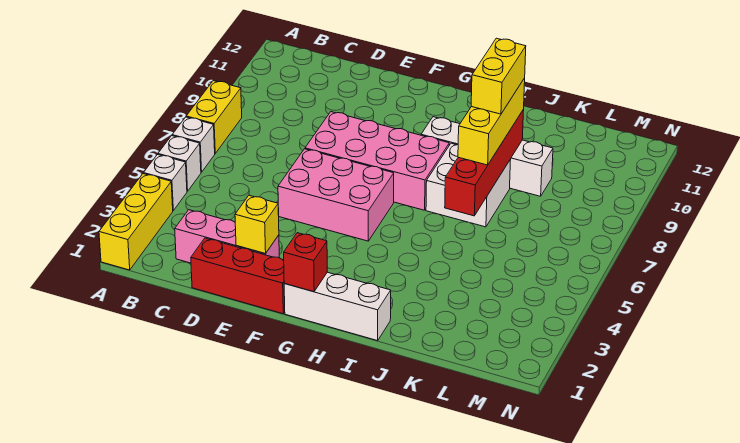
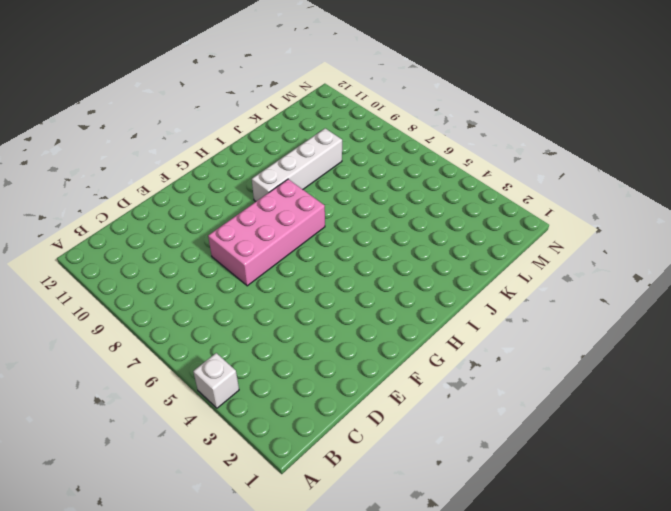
none -> yellow 1x3 brick [99,174,173,270]
none -> white 1x1 brick [158,136,201,191]
none -> white 1x1 brick [172,117,215,172]

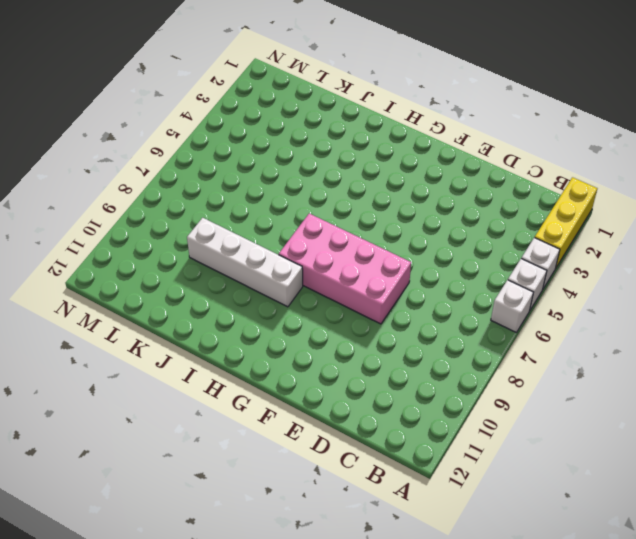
none -> yellow 1x2 brick [186,81,242,153]
none -> pink 1x3 brick [175,210,279,263]
none -> red 1x3 brick [191,238,285,314]

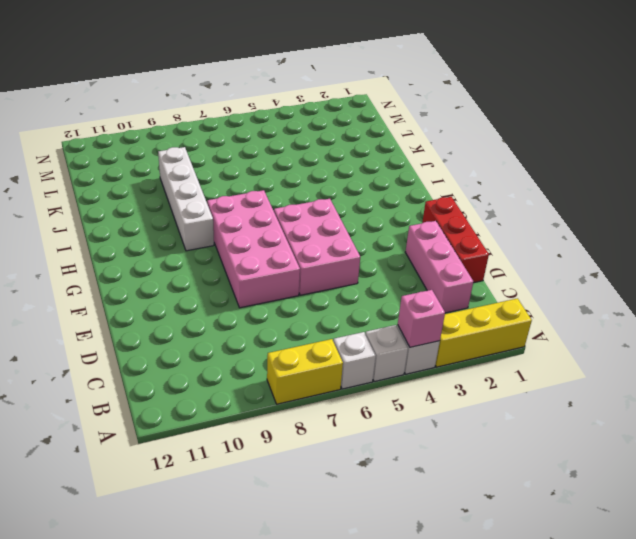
pink 1x1 brick [398,290,445,347] -> none
none -> white 1x3 brick [284,272,391,341]
none -> white 2x2 brick [426,143,511,227]
none -> yellow 1x1 brick [235,195,279,254]

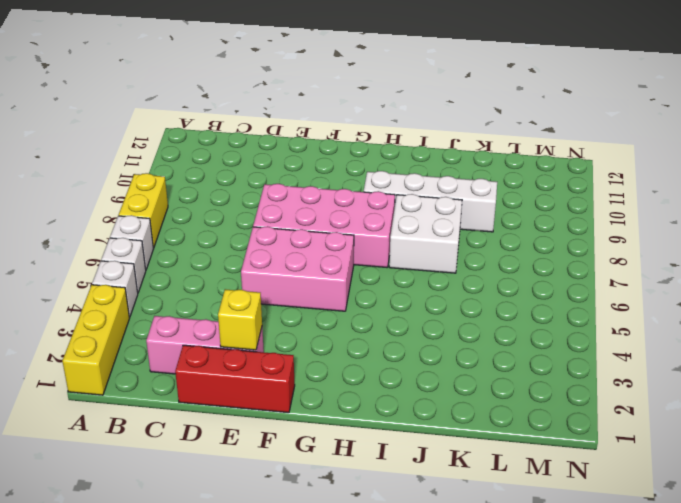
none -> white 1x3 brick [284,272,391,341]
none -> red 1x1 brick [284,233,327,292]
none -> red 1x4 brick [445,109,524,216]

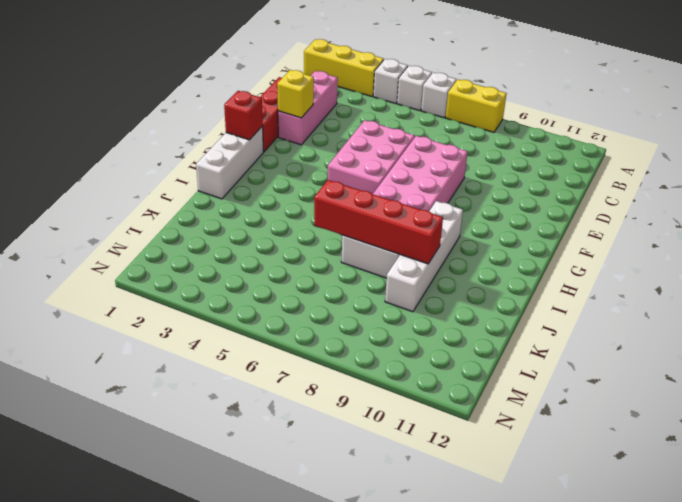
none -> yellow 1x3 brick [458,78,525,165]
none -> yellow 1x2 brick [471,38,526,114]

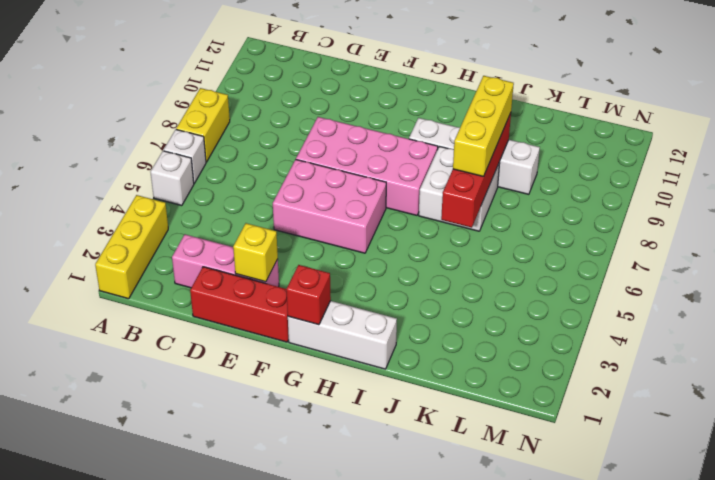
none -> white 1x1 brick [144,155,187,210]
none -> yellow 1x2 brick [471,38,526,114]

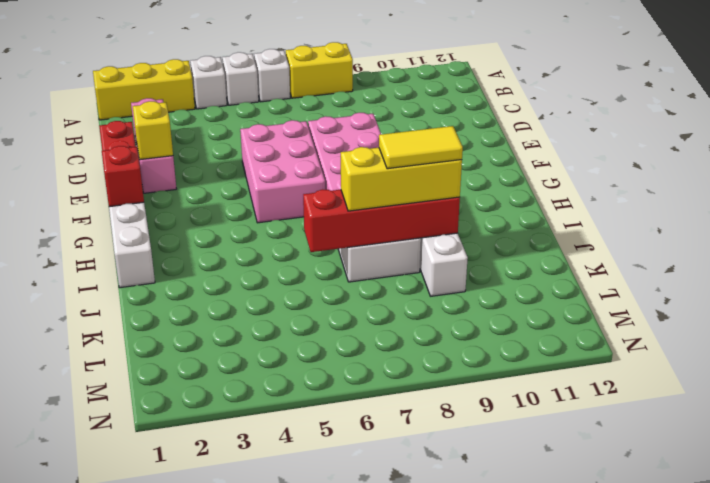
yellow 1x2 tile [379,126,463,169] -> yellow 1x2 brick [471,38,526,114]

